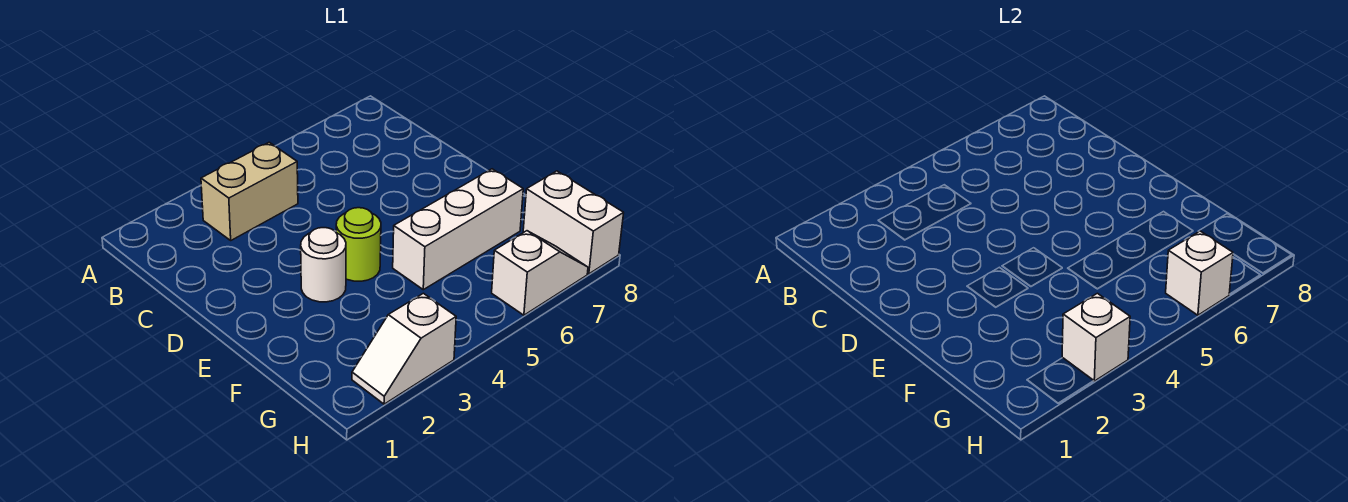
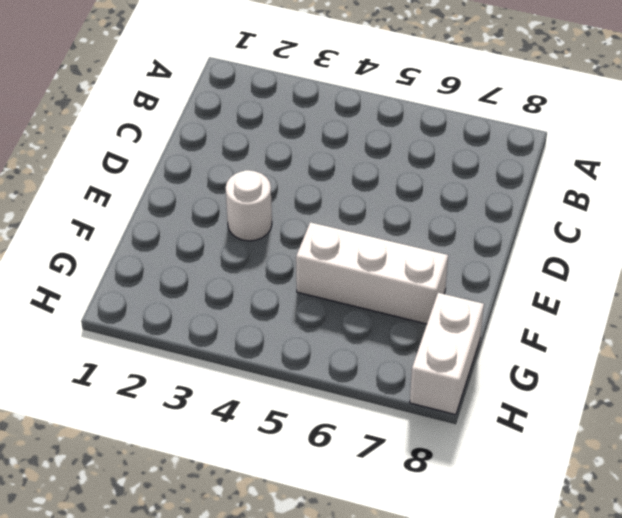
none -> tan 1x2 brick [201,142,298,240]
none -> lime 1x1 round brick [336,208,381,281]

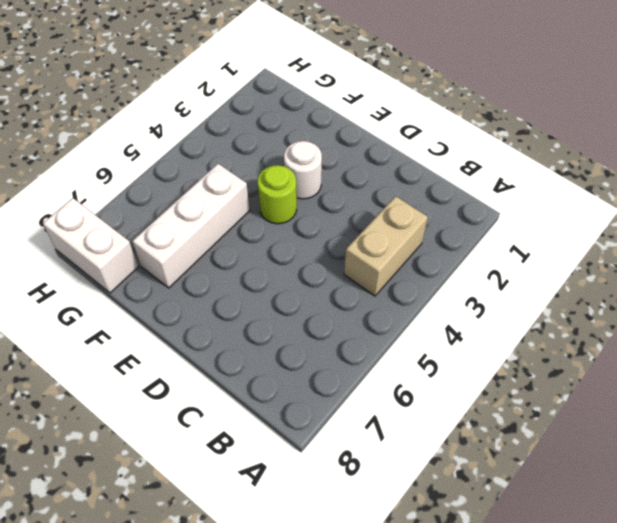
none -> white 1x2 slope [352,293,456,404]
none -> white 1x2 slope [492,231,588,315]

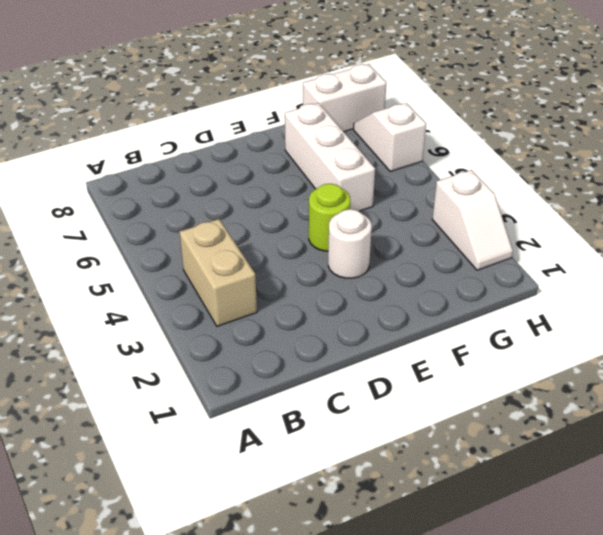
none -> white 1x1 brick [1062,293,1130,381]
none -> white 1x1 brick [1166,231,1233,315]

